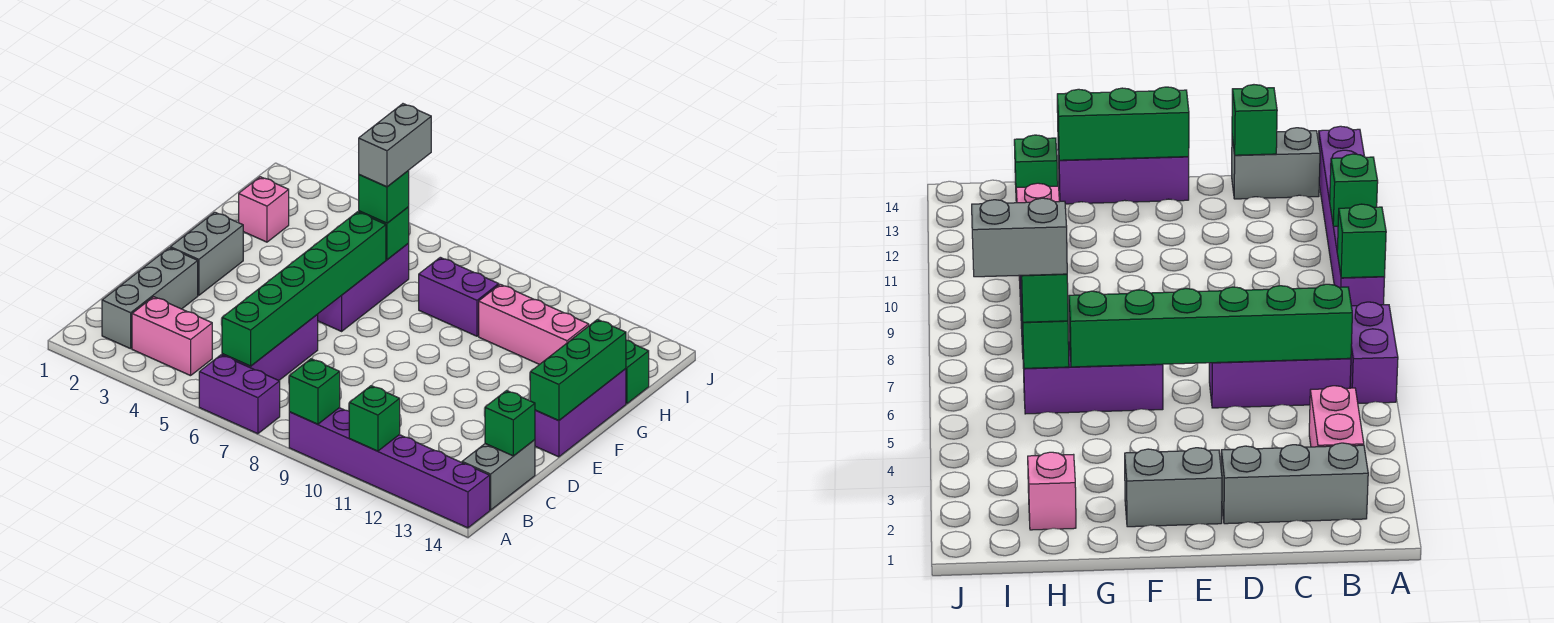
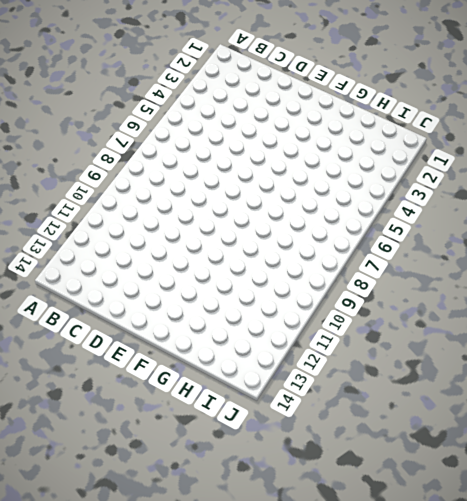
none -> purple 1x2 brick [199,355,280,434]
none -> purple 1x6 brick [289,408,490,528]
none -> grey 1x3 brick [102,248,198,349]

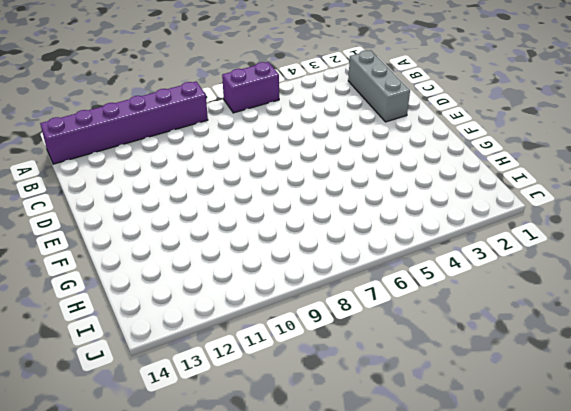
none -> pink 1x2 brick [132,297,212,376]
none -> purple 1x3 brick [222,314,318,380]
none -> grey 1x2 brick [462,440,535,510]

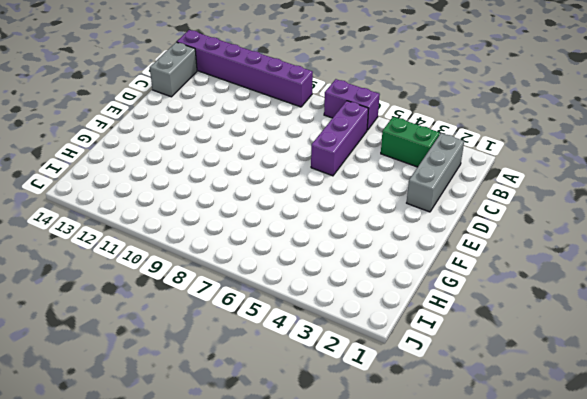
green 1x2 brick [381,117,440,167] -> pink 1x2 brick [132,297,212,376]
none -> grey 1x2 brick [170,212,243,295]
none -> purple 1x3 brick [535,369,626,457]
none -> purple 1x3 brick [318,243,409,331]

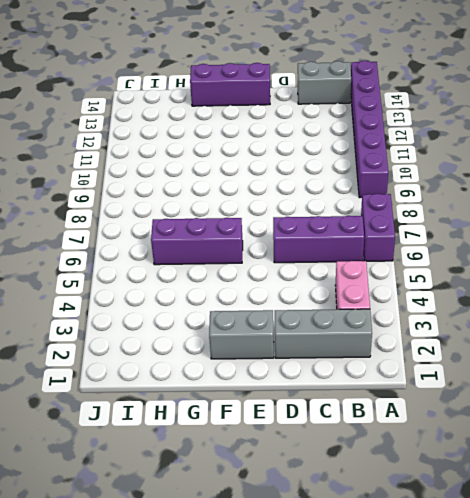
none -> pink 1x1 brick [239,177,289,242]
none -> purple 1x2 brick [419,257,499,336]
none -> pink 1x3 brick [479,284,589,365]

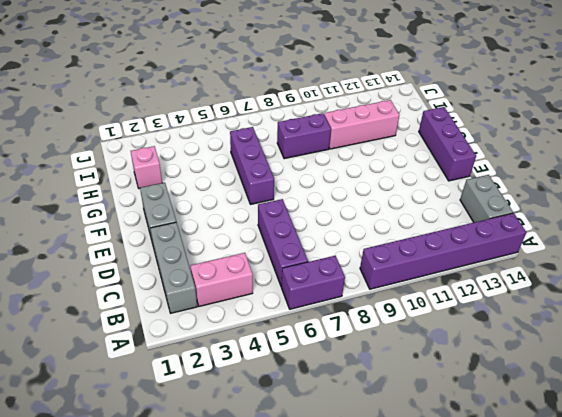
none -> green 1x1 brick [626,340,649,404]
none -> green 1x1 brick [289,359,340,424]
none -> green 1x1 brick [349,386,400,451]

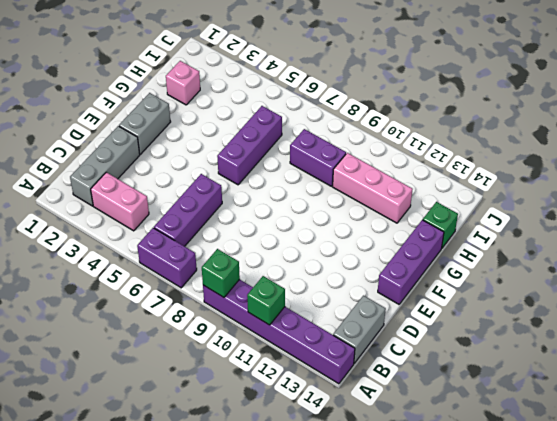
none -> green 1x6 brick [222,212,386,366]
none -> green 1x1 brick [485,391,535,456]
none -> green 1x3 brick [530,320,626,421]

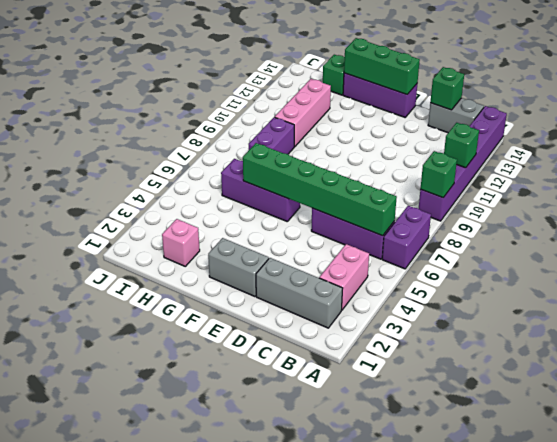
none -> green 1x1 brick [359,207,409,260]
none -> green 1x1 brick [359,170,409,223]
none -> grey 1x2 brick [359,104,431,187]

